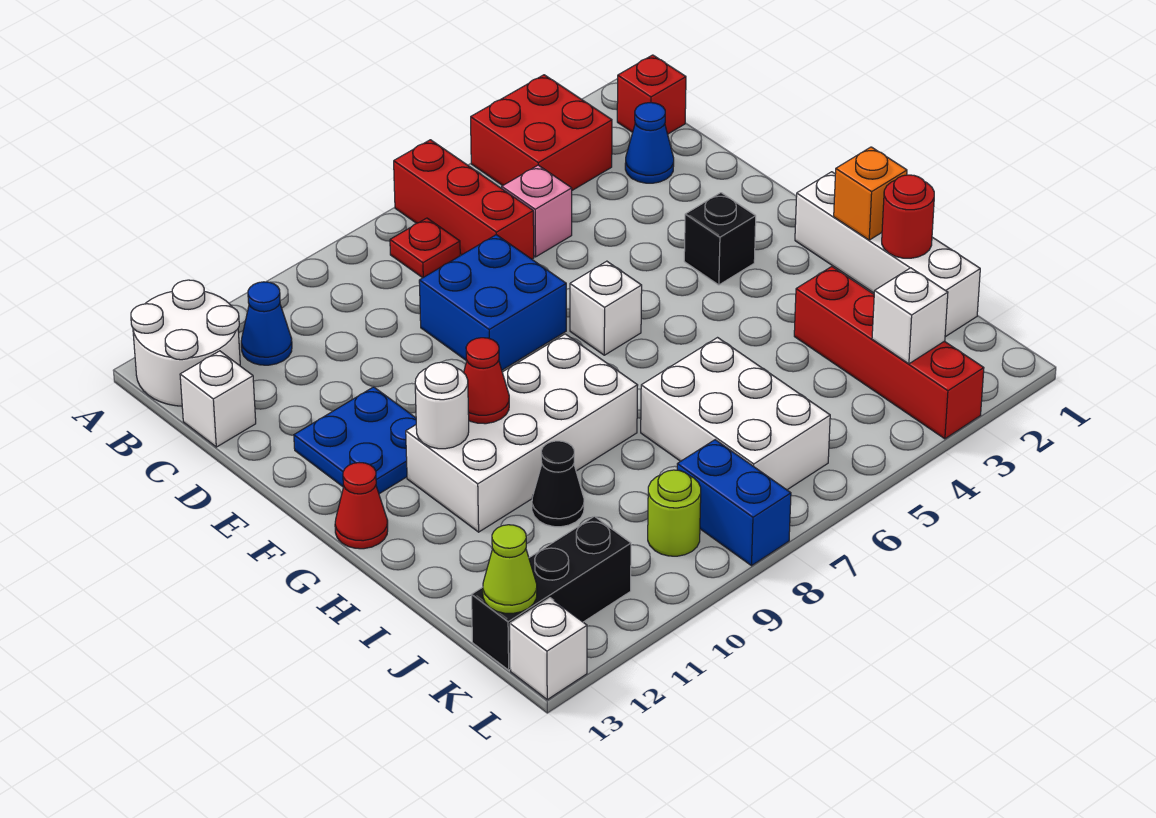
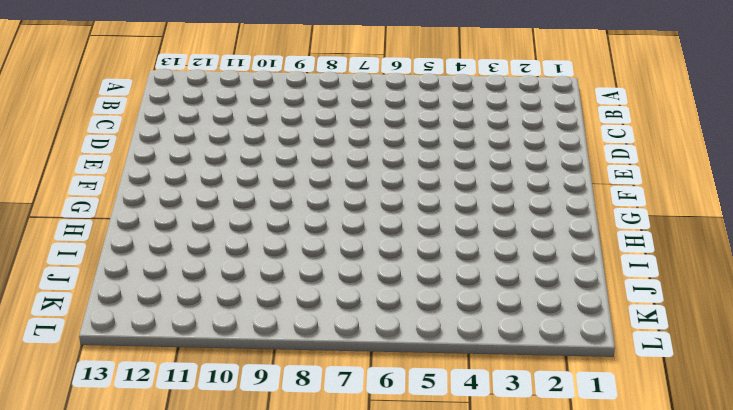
none -> red 2x2 brick [471,75,612,190]
none -> red 1x3 brick [394,140,534,259]
none -> white 2x2 round brick [131,280,240,406]

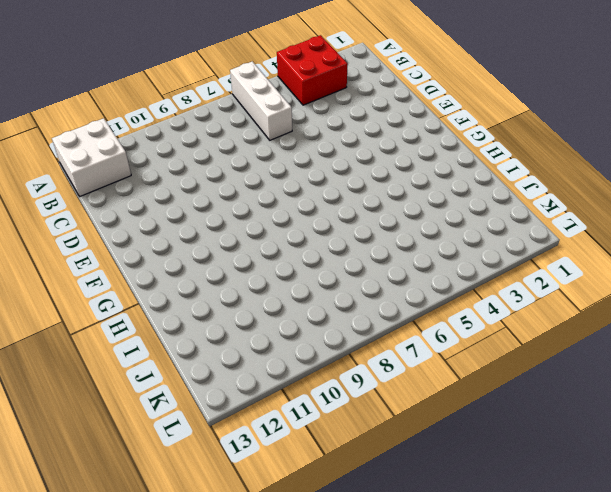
white 1x3 brick [230,61,292,140] -> red 1x3 brick [394,140,534,259]
white 2x2 brick [52,118,131,196] -> white 2x2 round brick [131,280,240,406]
none -> red 1x1 brick [617,55,686,134]
none -> red 1x1 plate [390,218,460,278]
none -> blue 1x1 cone [241,282,292,365]

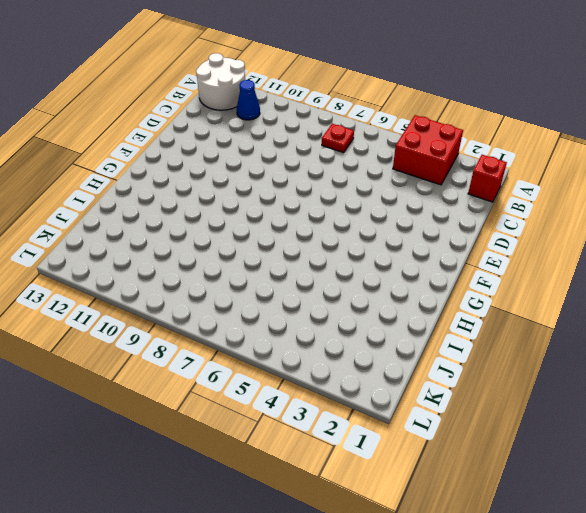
none -> red 1x3 brick [394,140,534,259]
none -> blue 1x1 cone [625,103,674,183]
none -> pink 1x1 brick [502,165,572,257]

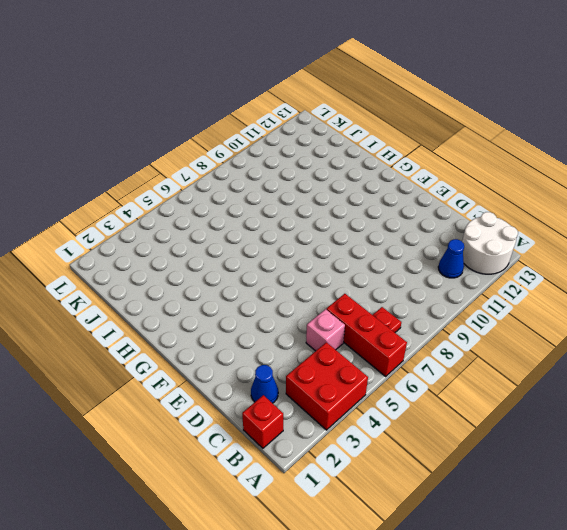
none -> white 1x1 brick [180,351,256,447]
none -> blue 2x2 brick [419,235,566,370]
none -> blue 2x2 plate [294,387,416,494]

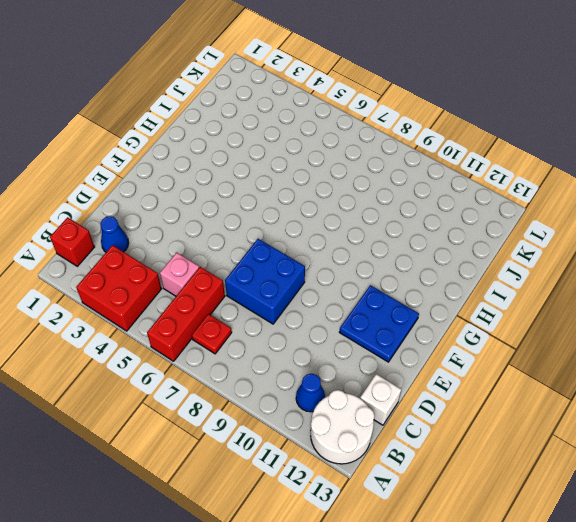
none -> black 1x1 brick [684,193,756,285]
none -> white 1x1 brick [570,261,642,355]
none -> white 1x4 brick [795,172,980,337]

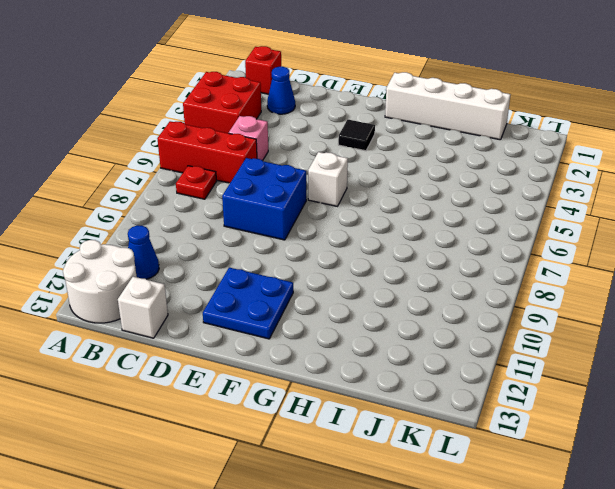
black 1x1 tile [338,120,375,151] -> black 1x1 brick [684,193,756,285]
none -> white 2x4 brick [406,334,638,532]
none -> red 1x1 cone [335,463,388,549]
none -> red 1x4 brick [794,267,984,439]

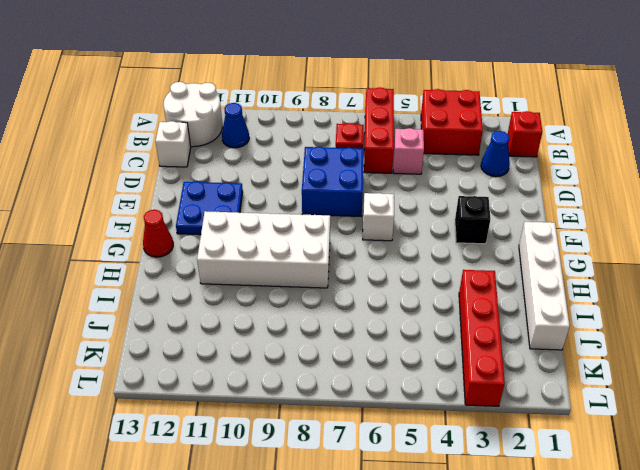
none -> white 2x3 brick [641,338,830,490]
none -> black 1x1 cone [532,441,584,527]
none -> blue 1x2 brick [677,440,791,566]

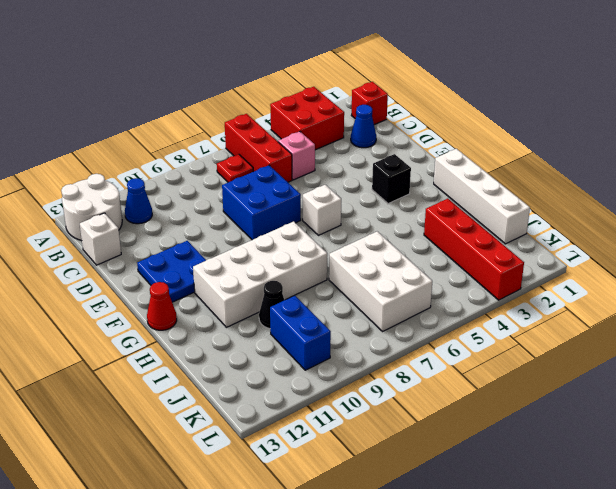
blue 1x2 brick [270,295,331,370] -> blue 1x2 brick moved to [677,440,791,566]
none -> lime 1x1 round brick [648,470,701,556]
none -> black 1x3 brick [472,516,631,670]
none -> white 1x1 brick [510,598,587,700]

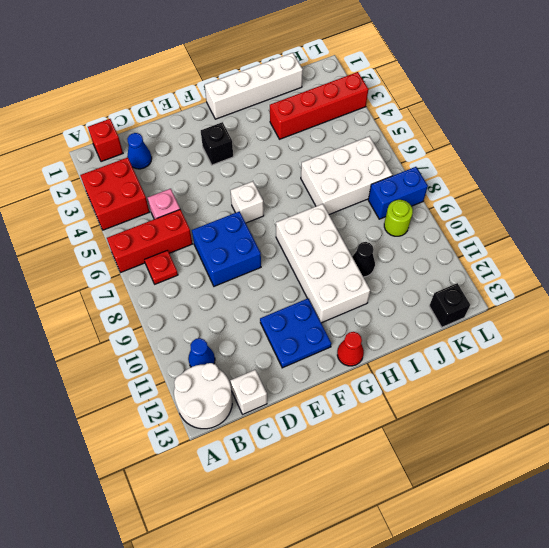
black 1x1 brick [429,283,470,327] -> black 1x3 brick [472,516,631,670]
none -> white 1x1 brick [510,598,587,700]
none -> red 1x1 cone [464,338,509,424]
none -> white 1x1 round brick [415,362,469,449]

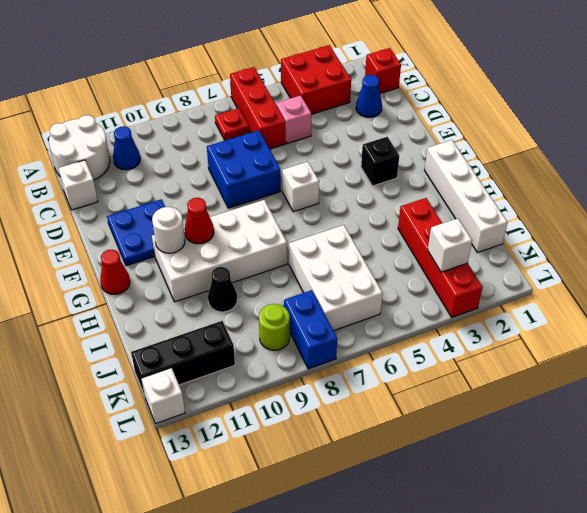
none -> orange 1x1 brick [834,147,907,240]
none -> red 1x1 round brick [882,175,934,258]
none -> lime 1x1 cone [483,525,537,613]

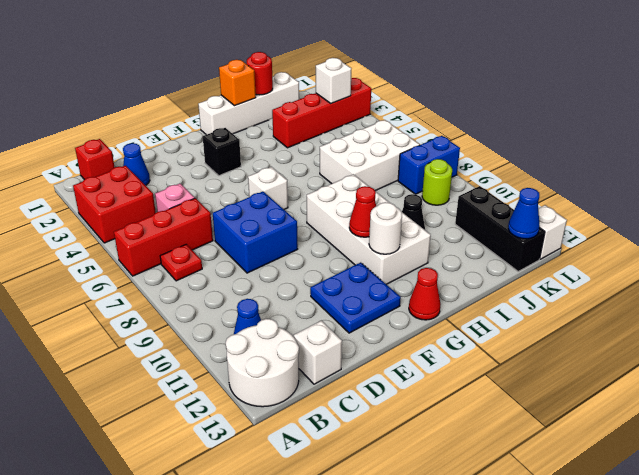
blue 1x1 cone [508,188,540,239] -> lime 1x1 cone [483,525,537,613]

